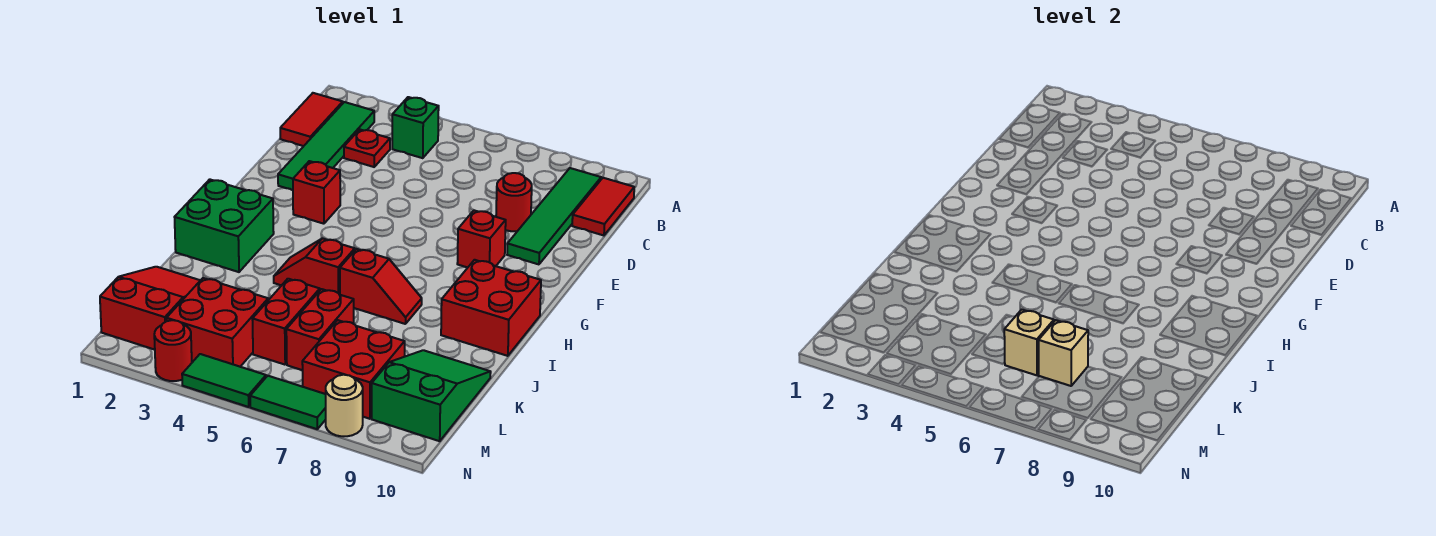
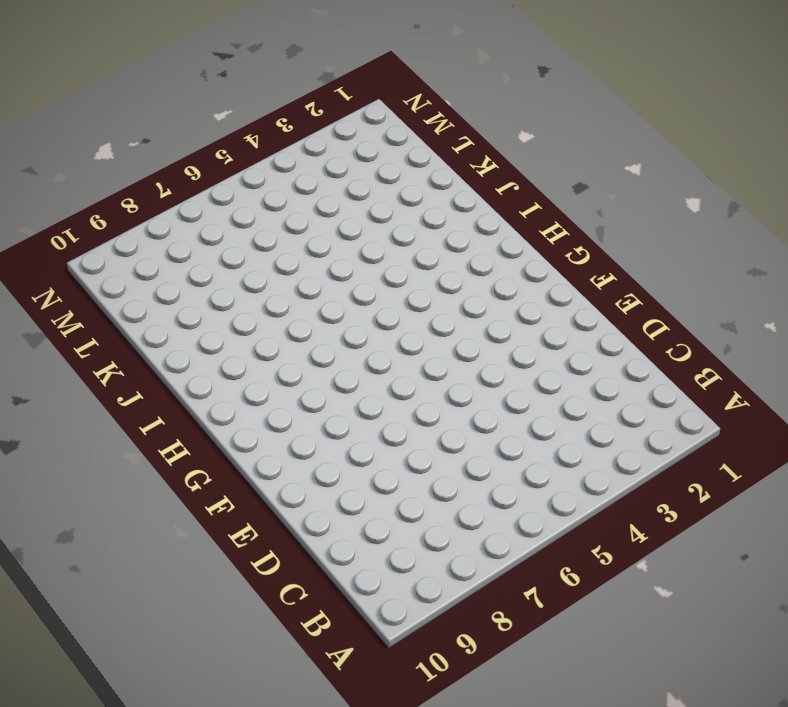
none -> red 1x2 tile [280,93,343,146]
none -> green 1x4 tile [278,102,374,190]
none -> green 1x1 brick [392,97,439,158]

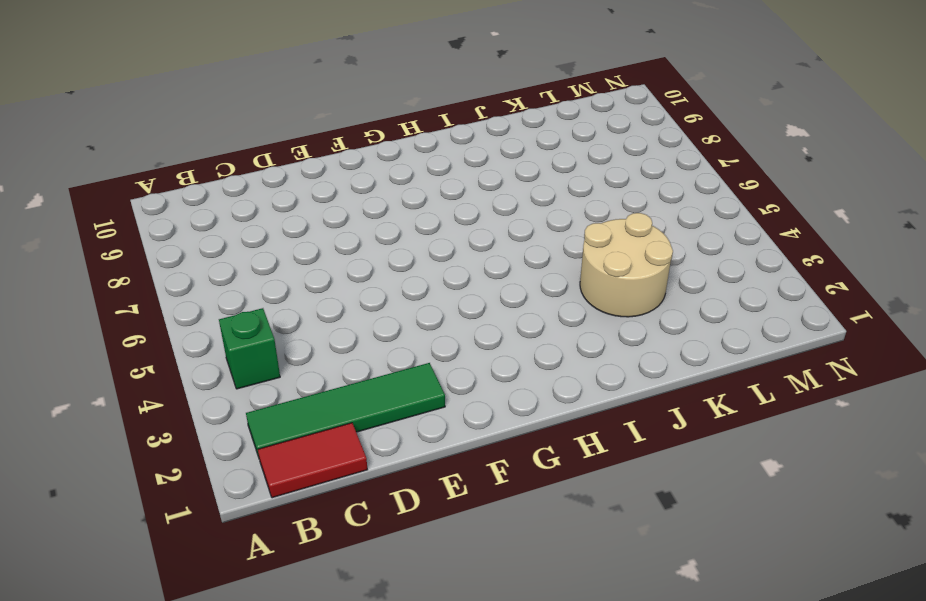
tan 2x2 round brick [580,213,673,317] -> none
none -> green 1x4 tile [507,168,601,264]
none -> red 1x2 tile [572,178,634,235]
none -> red 1x1 plate [344,129,390,167]

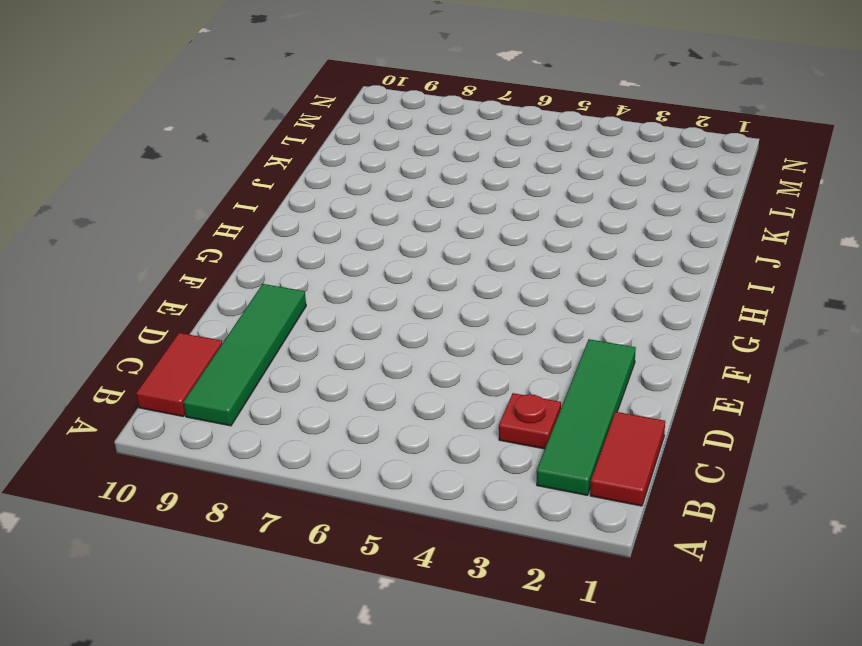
none -> green 1x1 brick [392,97,439,158]
none -> red 1x1 round brick [496,173,532,231]
none -> red 1x1 brick [293,161,340,224]

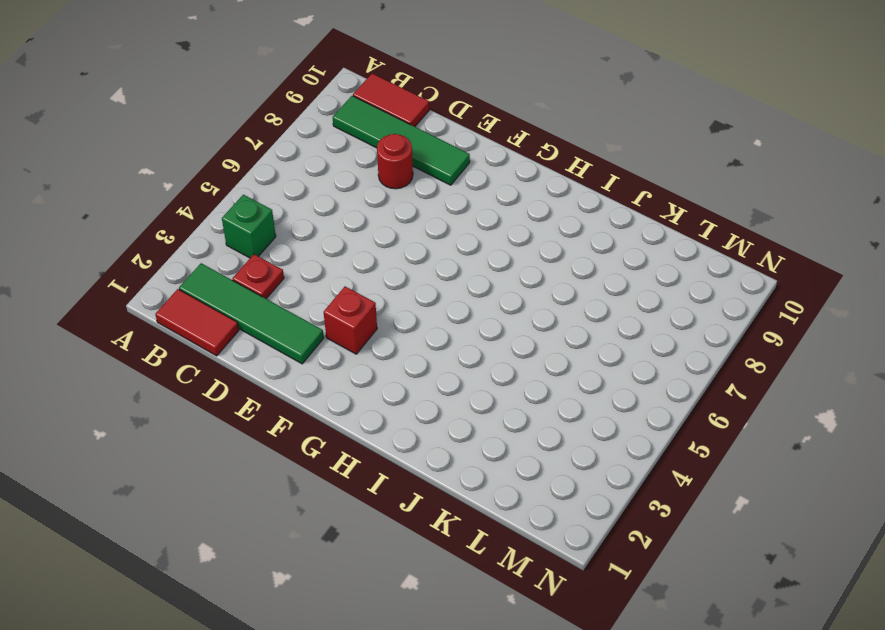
none -> red 1x1 brick [457,210,506,267]
none -> green 2x2 brick [175,179,274,272]
none -> red 2x2 brick [441,260,541,356]

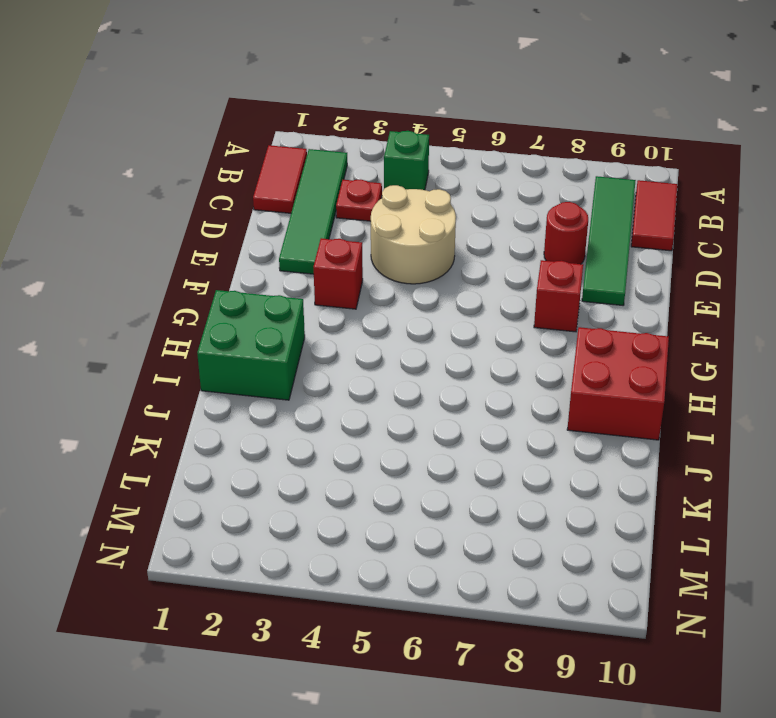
tan 2x2 round brick [371,185,456,284] -> none
none -> red 1x2 slope [274,238,355,295]
none -> red 1x2 slope [340,249,422,324]
none -> red 2x3 slope [100,267,200,350]

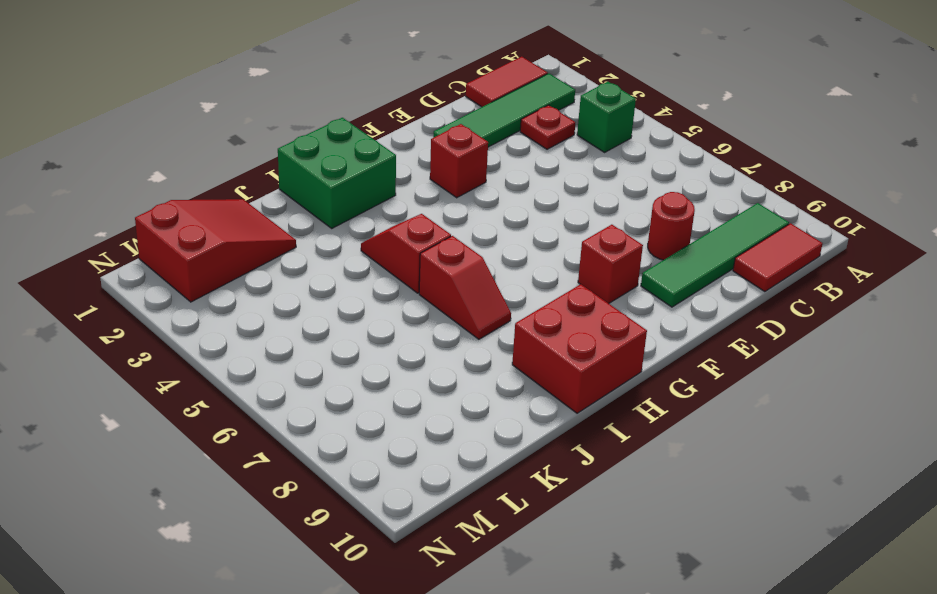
none -> red 1x2 brick [252,279,320,365]
none -> red 1x2 brick [286,289,354,370]
none -> green 2x3 slope [372,350,491,441]

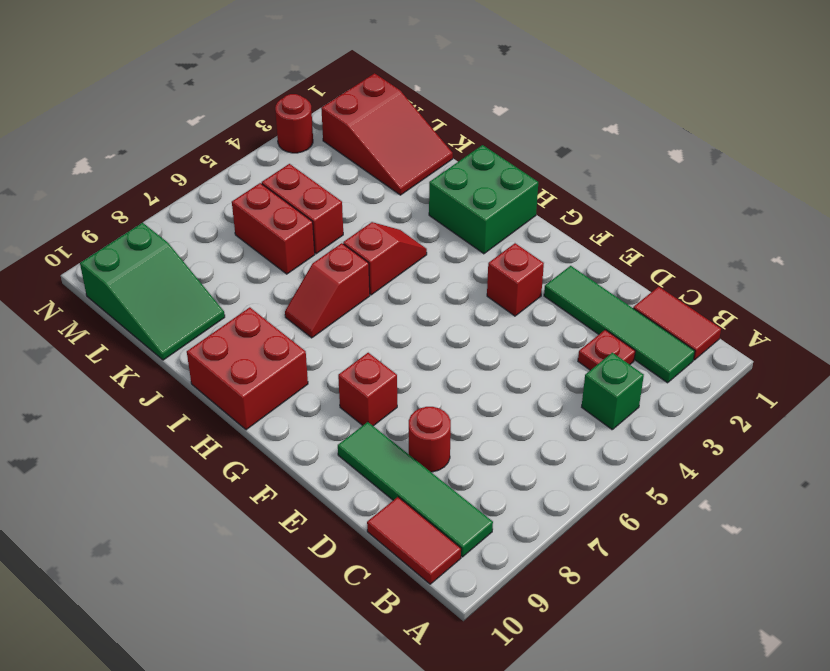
none -> red 2x2 brick [167,278,268,367]
none -> red 2x2 brick [302,320,405,419]
none -> green 1x2 tile [182,354,266,407]

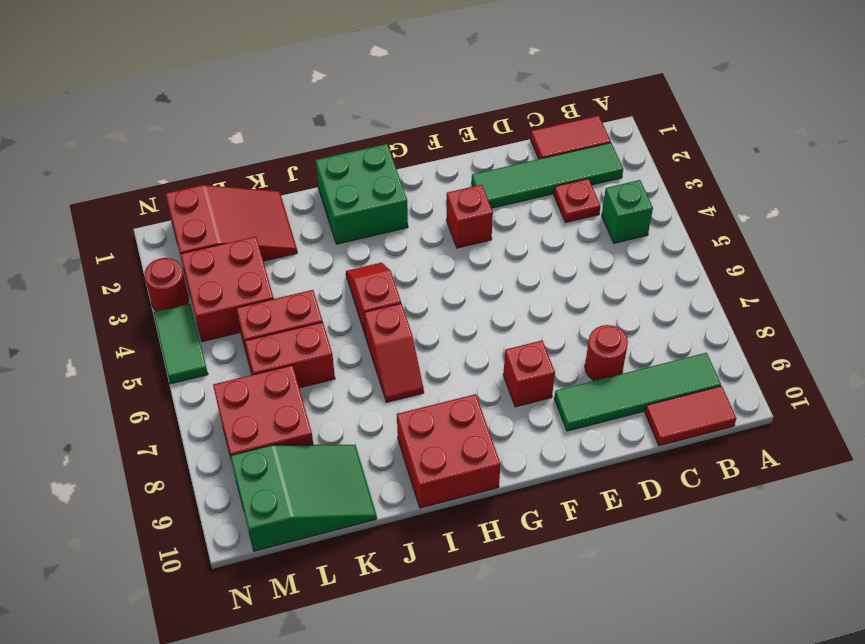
none -> green 1x2 tile [250,376,326,429]
none -> tan 1x1 round brick [326,375,363,436]
none -> tan 1x1 brick [1004,310,1054,375]

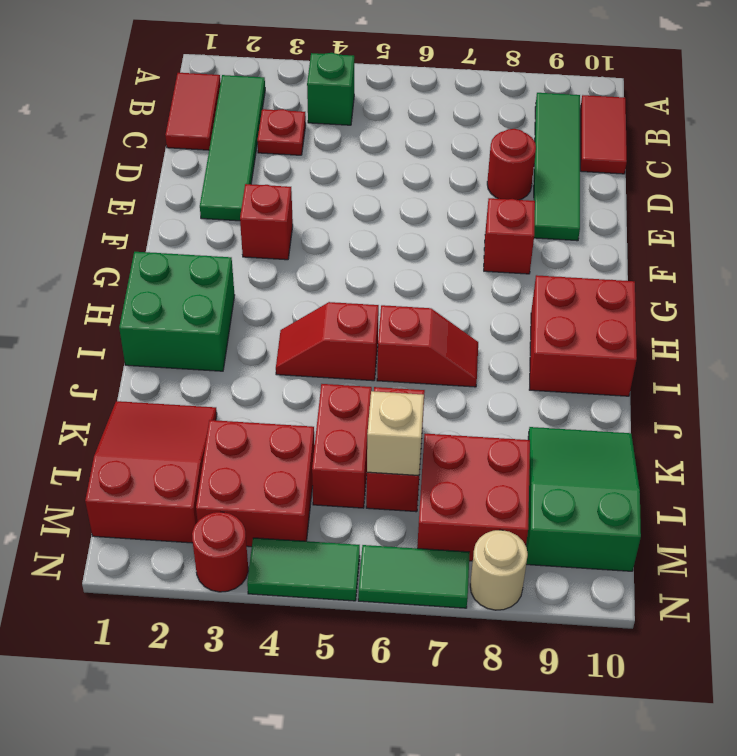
none -> tan 1x1 brick [1039,320,1088,386]

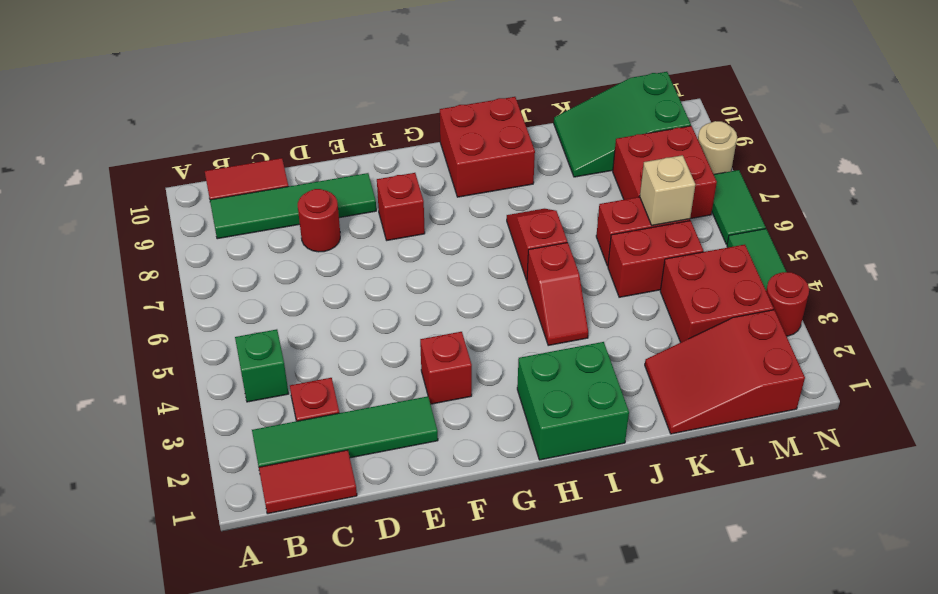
none -> tan 1x1 brick [1039,320,1088,386]

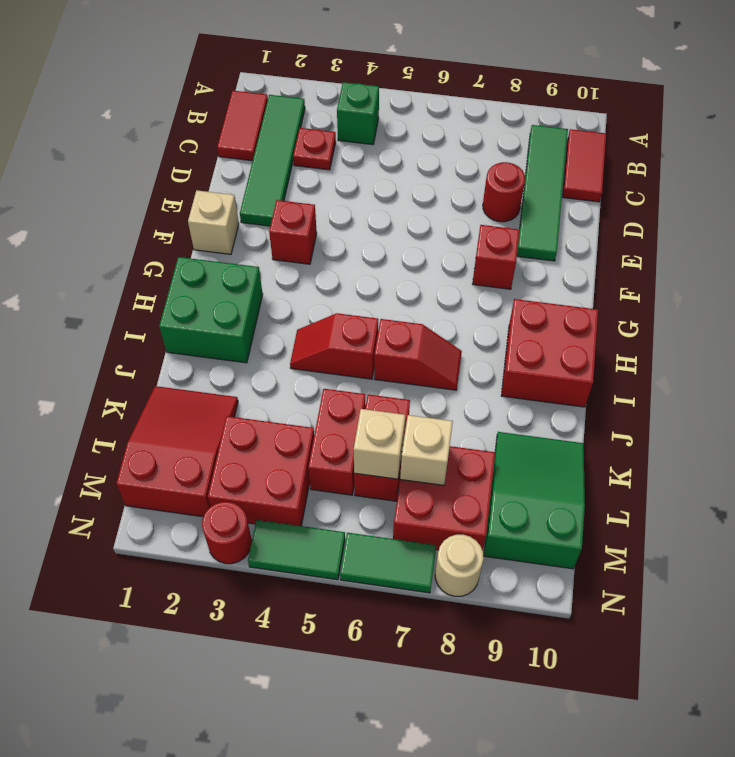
tan 1x1 brick [188,190,239,254] -> none

